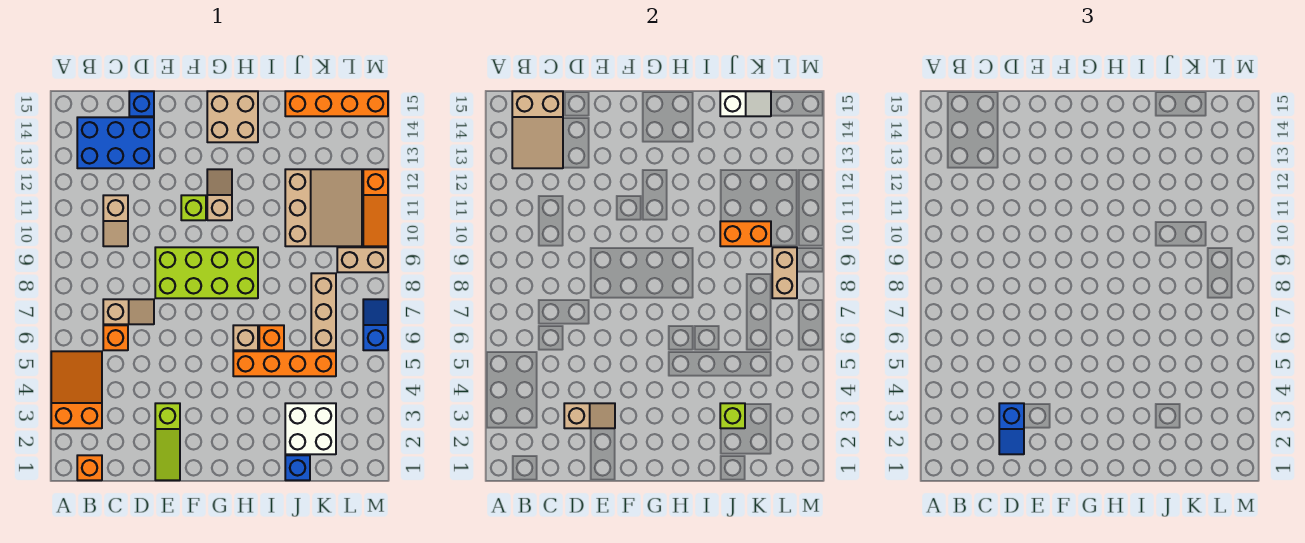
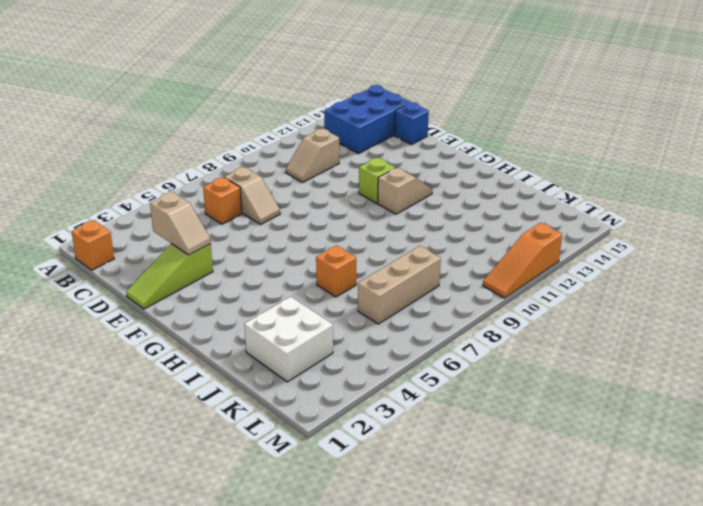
blue 2x3 brick [324,85,410,154] -> blue 2x3 brick turned to [77,117,154,168]
none -> orange 2x3 slope [51,351,102,428]
none -> lime 2x4 brick [155,247,258,298]
none -> tan 2x2 brick [207,91,258,142]
none -> orange 1x4 brick [233,351,336,376]

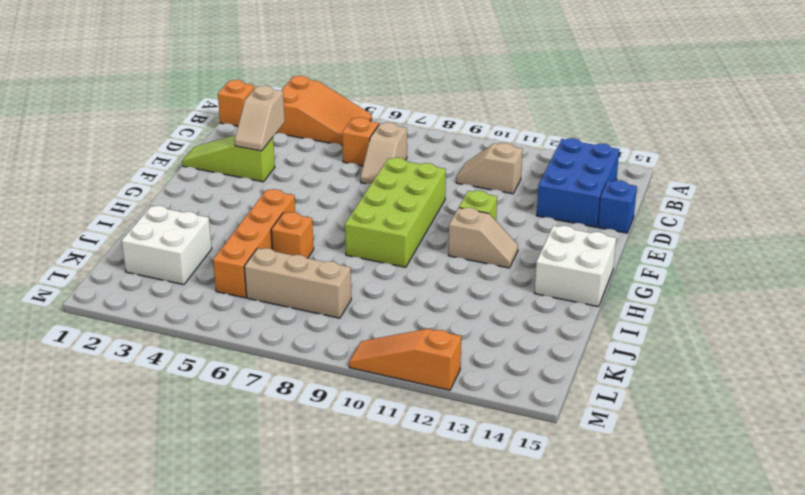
white 2x2 brick [534,226,616,307] -> tan 2x2 brick [207,91,258,142]
none -> tan 1x1 brick [233,325,258,350]
none -> blue 1x1 brick [285,455,310,480]
none -> tan 3x3 slope [285,169,362,246]
none -> orange 1x4 brick [285,91,388,116]

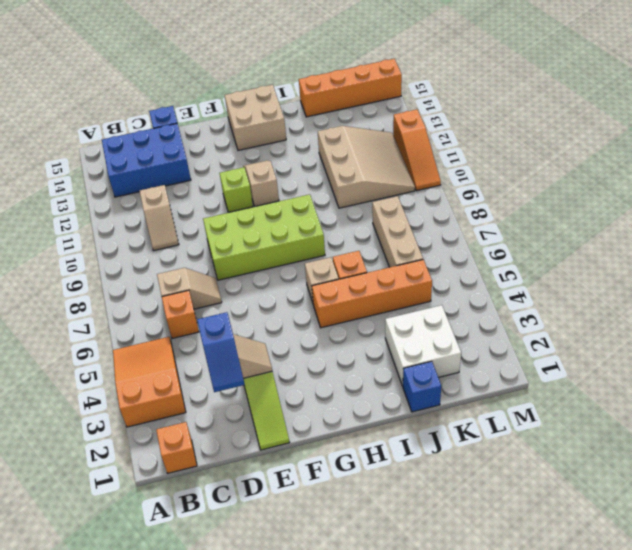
none -> tan 1x2 brick [337,247,388,272]
none -> blue 1x2 slope [363,299,388,350]
none -> tan 2x3 slope [512,91,563,168]
none -> lime 1x1 brick [720,403,745,428]

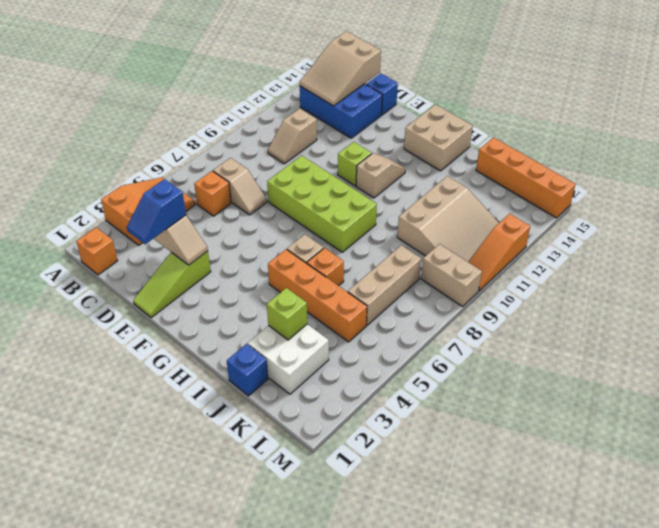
none -> blue 1x2 slope [363,299,388,350]
none -> orange 1x2 brick [720,221,771,246]
none -> white 1x2 slope [720,91,771,116]
none -> tan 1x2 brick [772,247,797,298]

